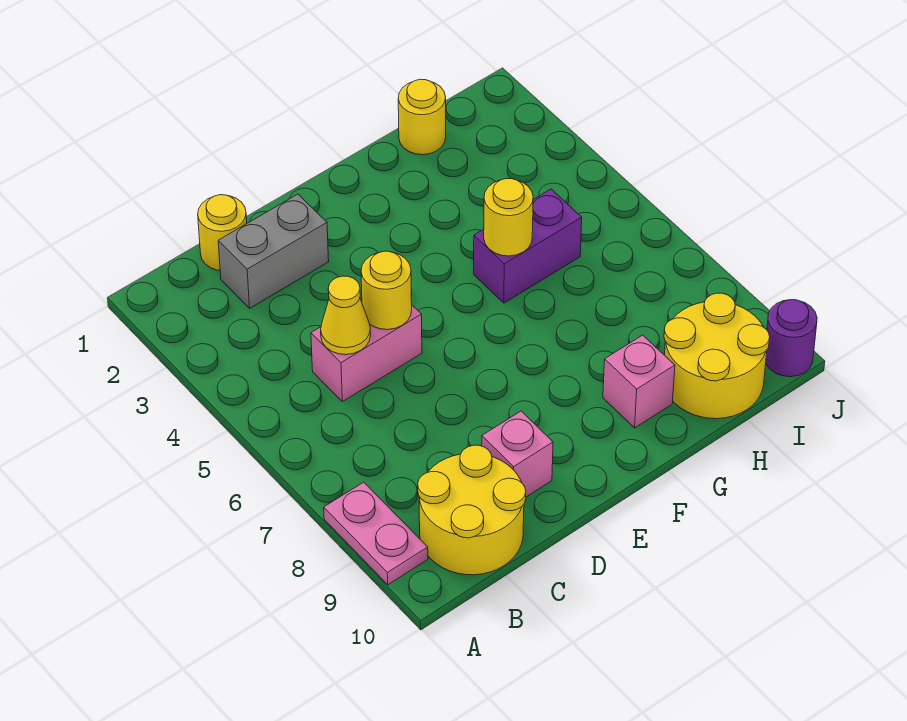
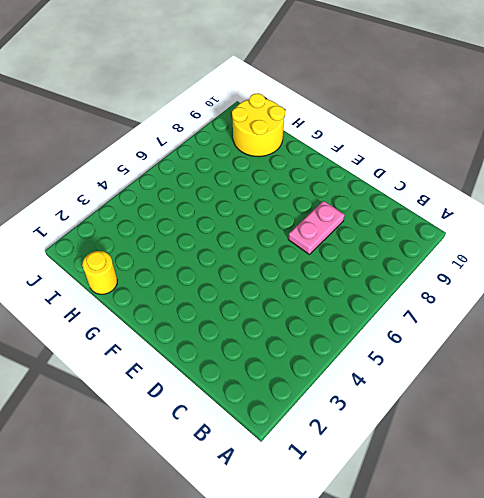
pink 1x2 plate [288,201,345,254] -> pink 1x2 plate moved to [324,482,428,585]
none -> yellow 2x2 round brick [418,445,526,575]
none -> yellow 1x1 round brick [198,195,247,270]
none -> grey 1x2 brick [218,194,329,308]

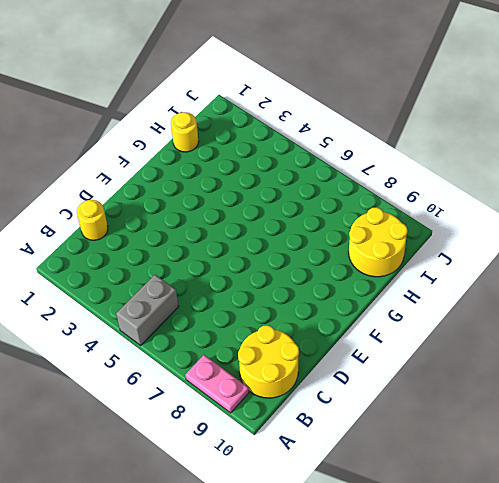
grey 1x2 brick [116,275,178,345] -> grey 1x2 brick moved to [218,194,329,308]
none -> pink 1x2 brick [311,305,422,402]
none -> pink 1x1 brick [482,411,553,497]
none -> purple 1x2 brick [474,189,582,303]

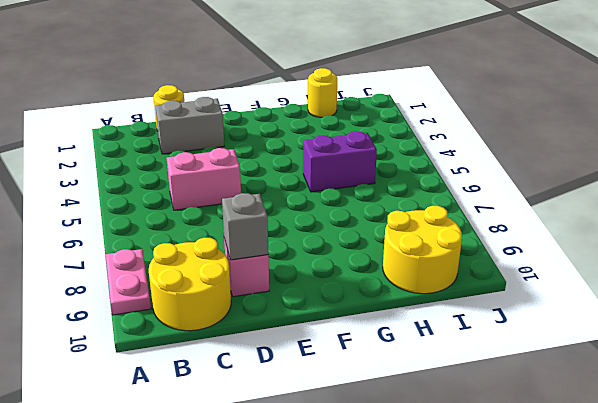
grey 1x1 brick [222,193,268,260] -> none
none -> pink 1x1 brick [603,335,675,428]
none -> purple 1x1 round brick [766,300,817,377]
none -> yellow 1x1 cone [321,276,371,355]

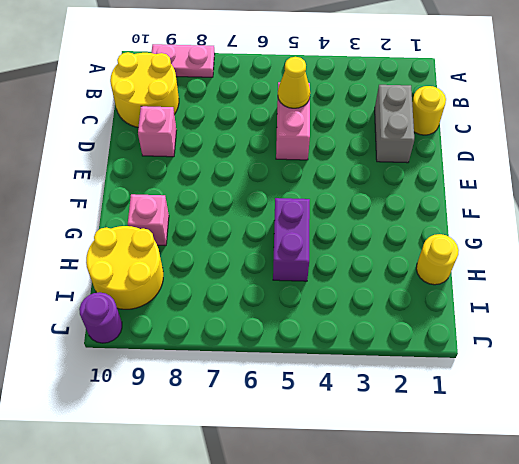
none -> yellow 1x1 round brick [361,251,412,330]
none -> yellow 1x1 round brick [484,179,533,256]

